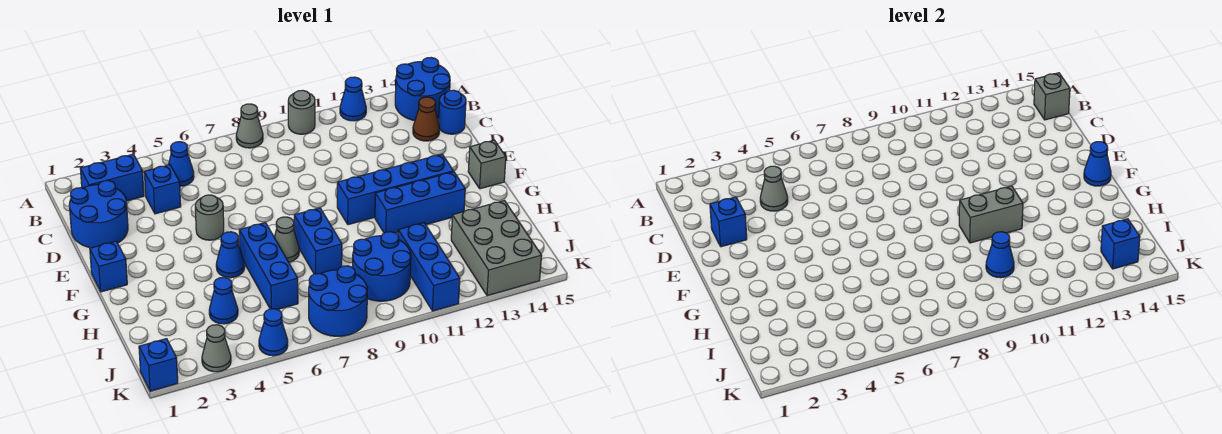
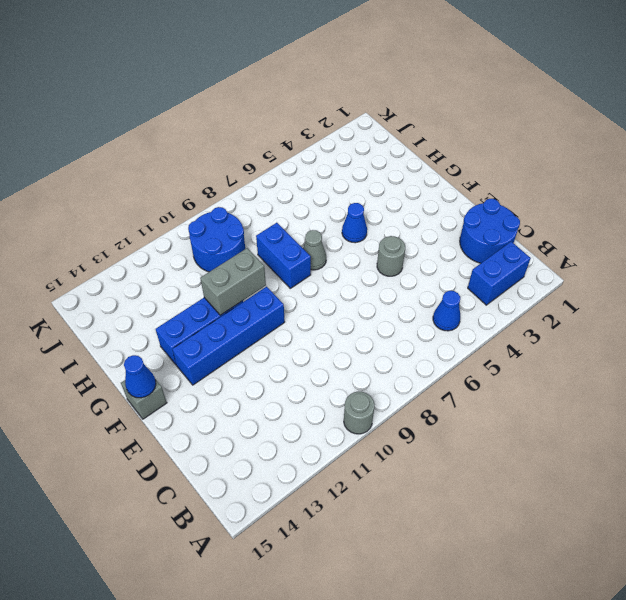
none -> grey 1x1 cone [236,104,263,148]
none -> blue 1x1 cone [340,77,366,121]
none -> blue 2x2 round brick [395,58,450,121]
none -> blue 1x1 brick [144,165,181,214]

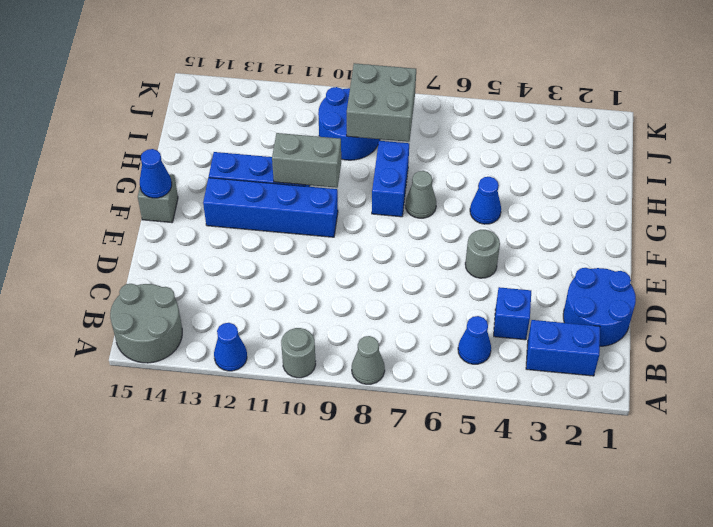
grey 2x2 round brick [110,284,182,363] -> blue 2x2 round brick [395,58,450,121]
grey 2x2 brick [347,63,416,142] -> none
none -> brown 1x1 cone [413,97,439,141]
none -> blue 1x1 round brick [439,90,466,134]
none -> blue 1x1 brick [90,241,127,292]
none -> blue 1x3 brick [239,223,298,310]

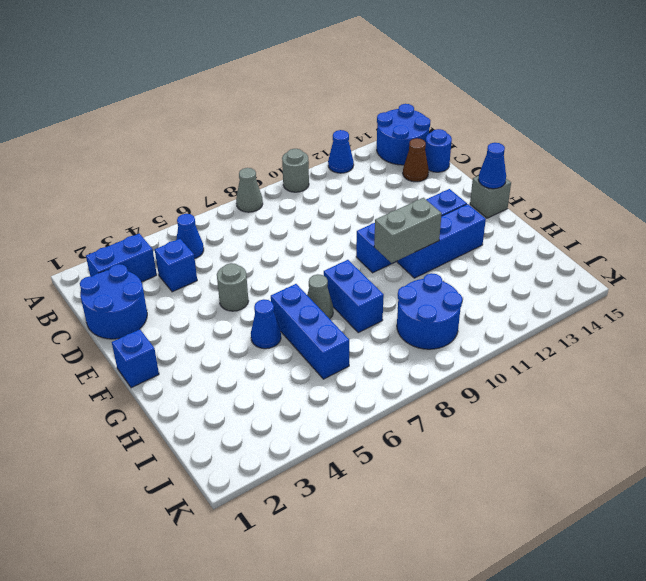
none -> blue 1x1 cone [209,277,238,324]
none -> blue 1x3 brick [398,223,460,311]
none -> grey 2x3 brick [451,201,542,296]
none -> blue 2x2 round brick [309,266,367,336]

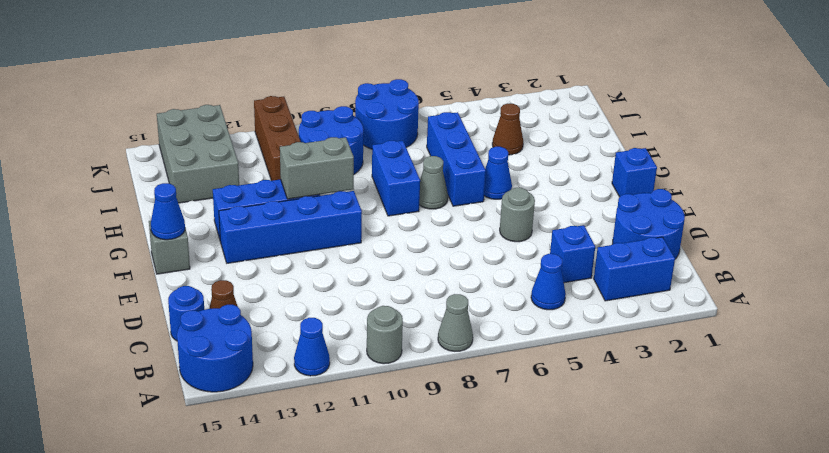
brown 1x1 cone [492,103,523,155] -> blue 1x1 cone [209,277,238,324]
brown 1x3 brick [254,96,301,181] -> blue 1x3 brick [398,223,460,311]
none -> blue 1x1 brick [139,339,178,391]
none -> grey 1x1 cone [202,325,231,372]
none -> blue 1x1 cone [259,309,288,356]
none -> grey 1x1 brick [1034,73,1070,120]

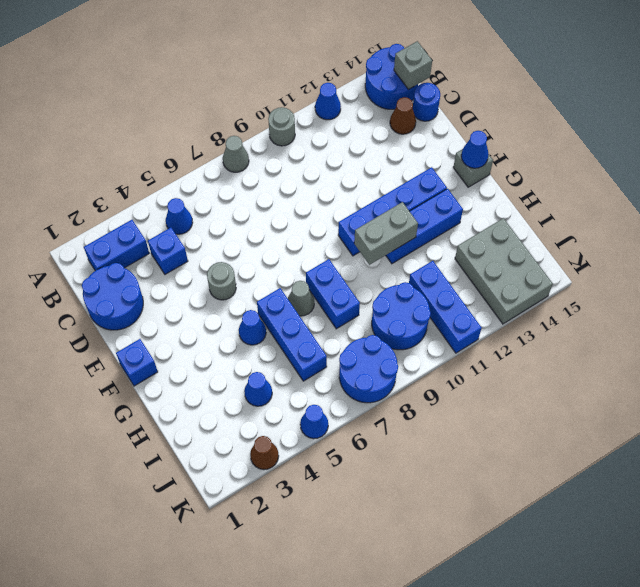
brown 1x1 cone [250,436,279,470] -> grey 1x1 cone [202,325,231,372]
none -> blue 1x1 brick [139,339,178,391]
none -> grey 1x1 cone [760,166,788,211]
none -> blue 1x1 brick [710,197,747,247]
none -> blue 1x1 cone [986,232,1014,278]

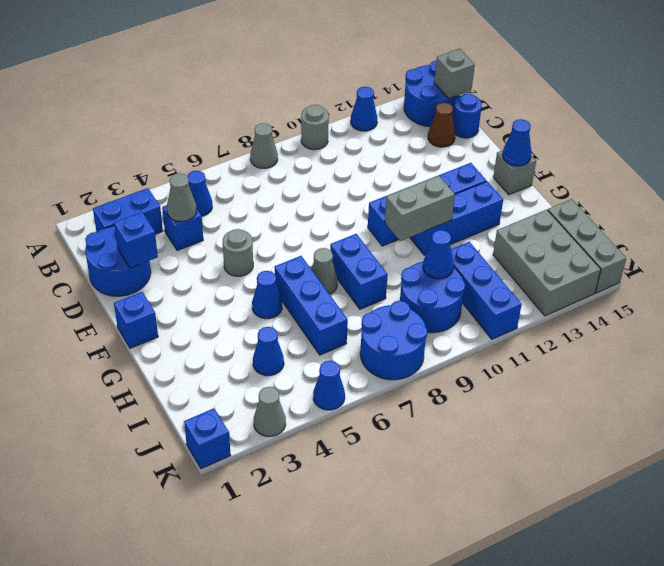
grey 1x3 brick [548,199,626,293] -> none
none -> blue 1x1 brick [1101,219,1140,269]

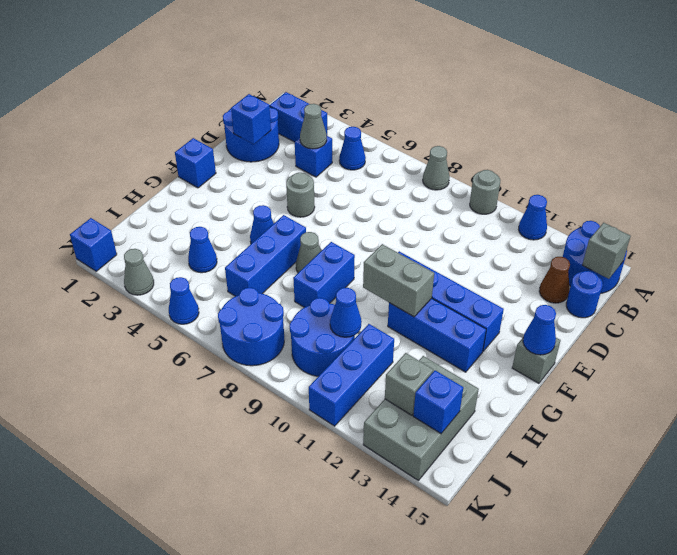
grey 1x1 brick [385,353,433,415] -> none

